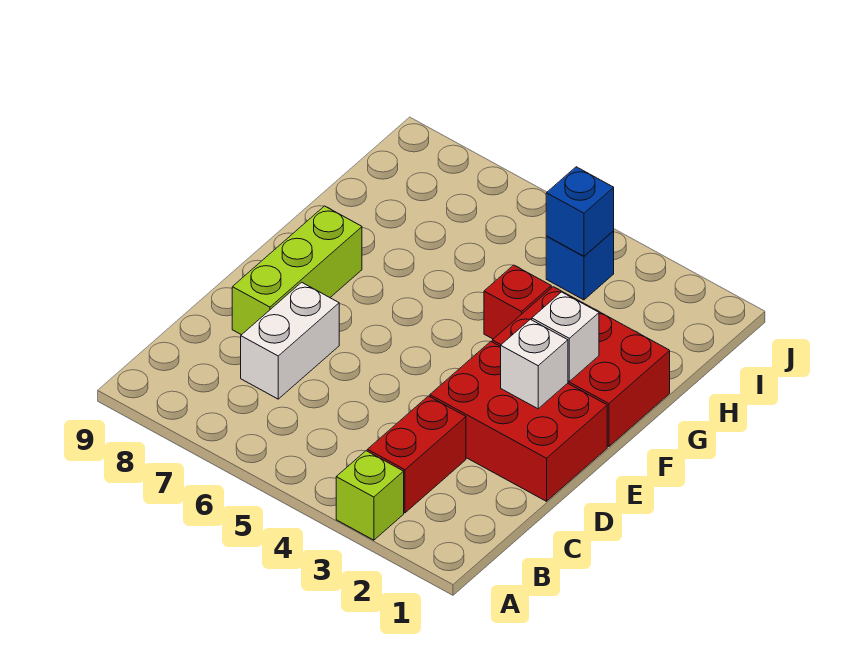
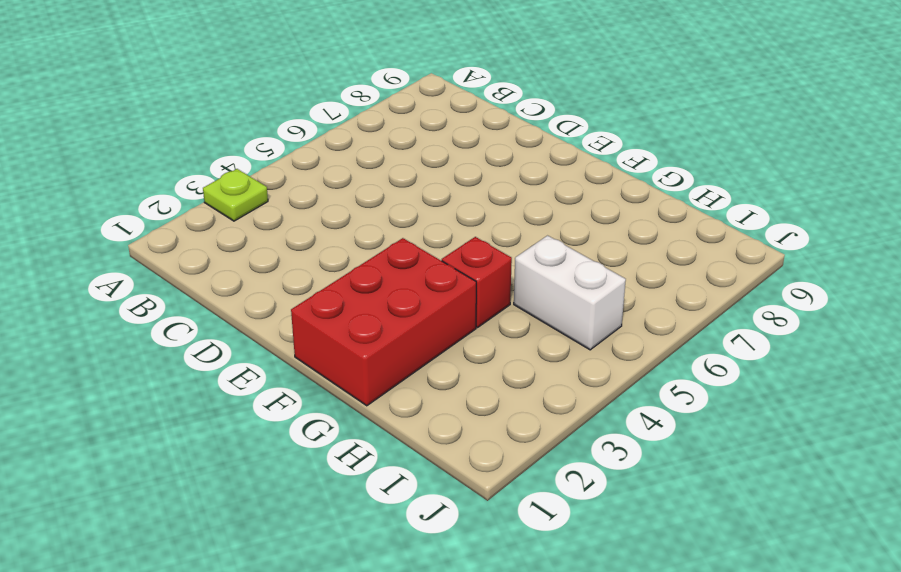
lime 1x1 plate [203,169,268,221] -> lime 1x1 brick [336,451,404,540]
white 1x2 brick [514,236,626,350] -> white 1x2 brick moved to [241,282,339,399]
none -> red 1x2 brick [367,396,466,513]
none -> red 2x3 brick [430,342,607,501]

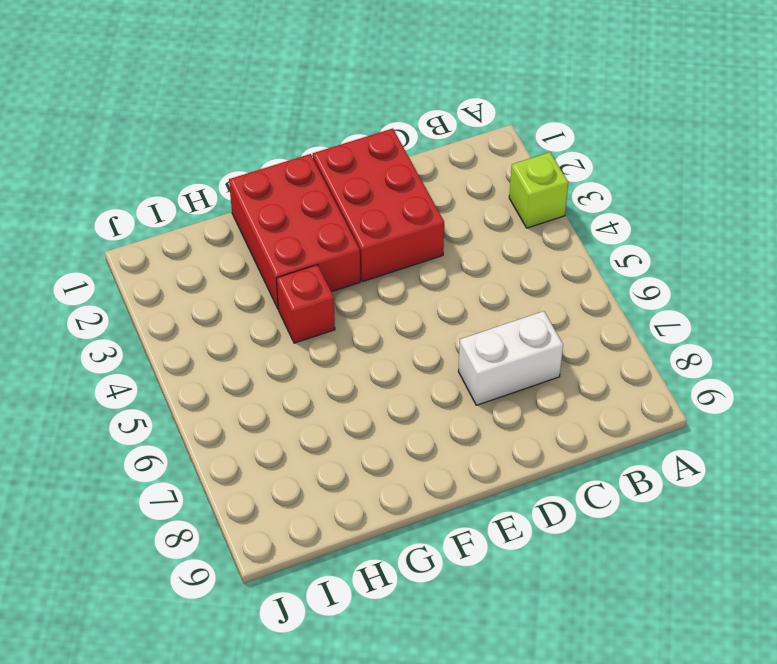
none -> red 1x2 brick [367,396,466,513]
none -> lime 1x3 brick [232,206,362,335]

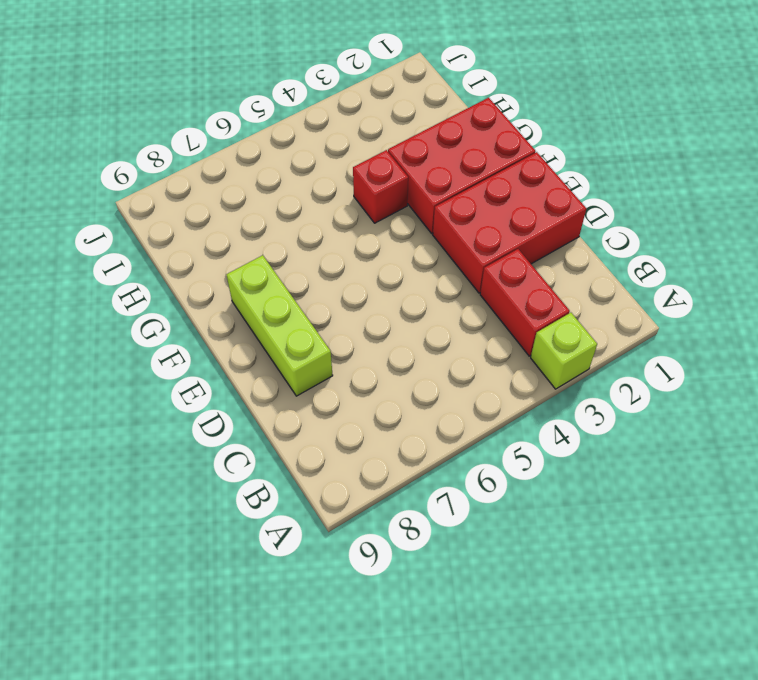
none -> white 1x2 brick [241,282,339,399]
none -> blue 1x1 brick [546,231,614,300]

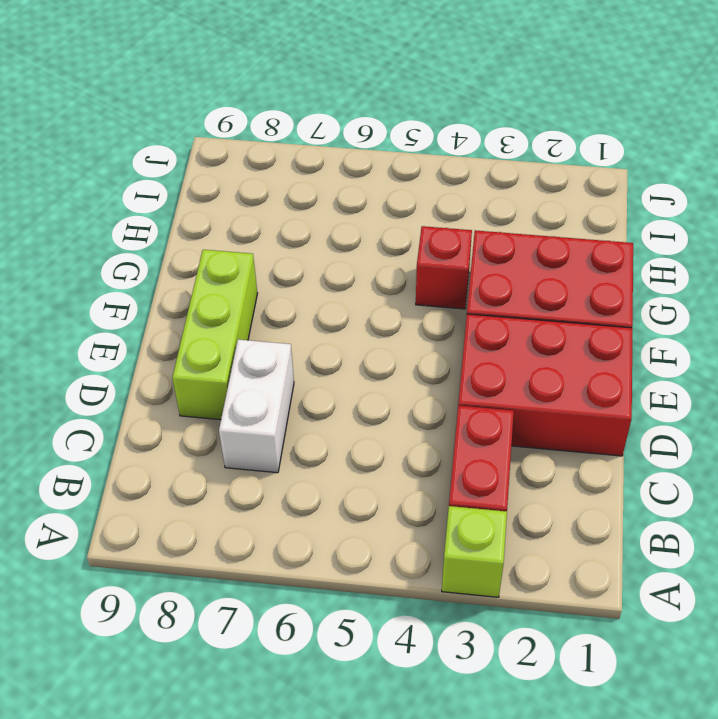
none -> blue 1x1 brick [546,231,614,300]
none -> white 1x1 brick [501,319,568,409]

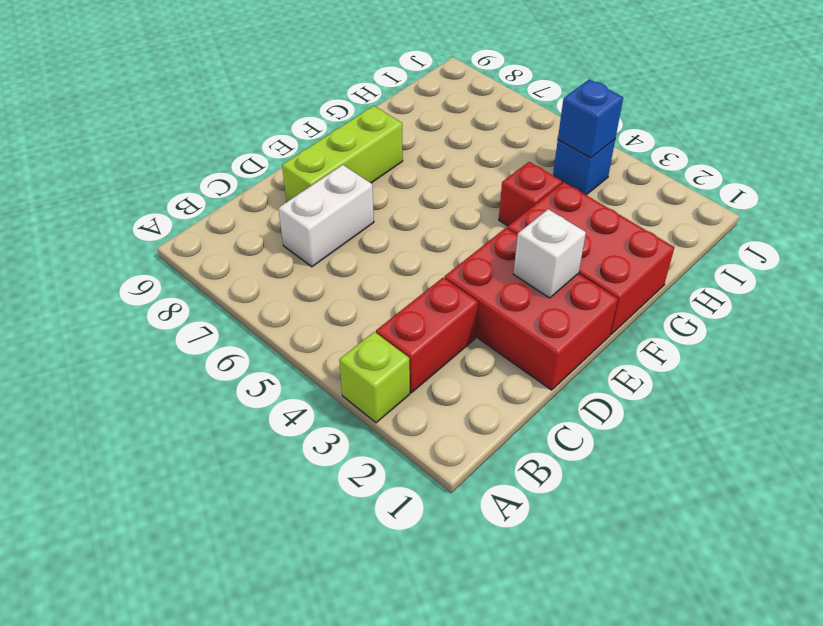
none -> white 1x1 brick [532,292,599,381]

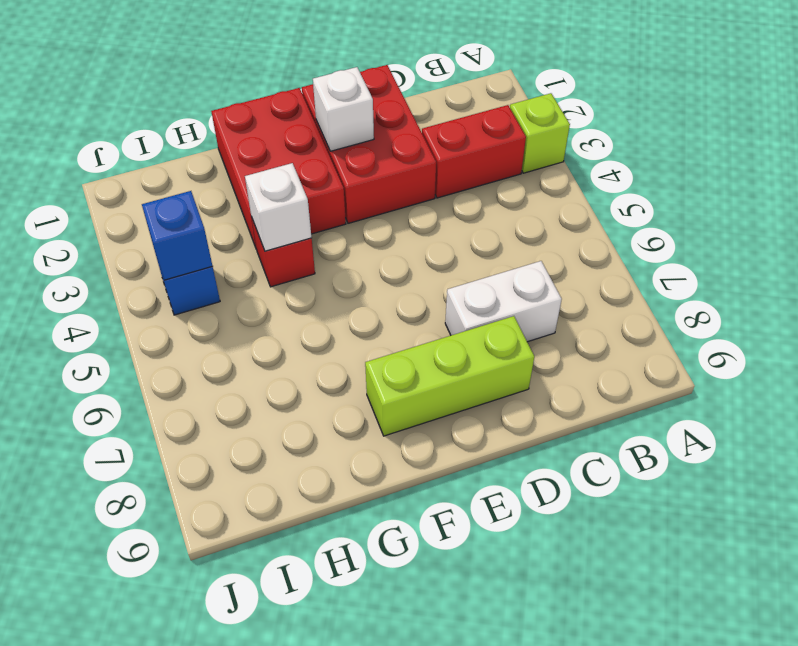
white 1x1 brick [245,163,312,251] -> white 1x1 brick moved to [532,292,599,381]

